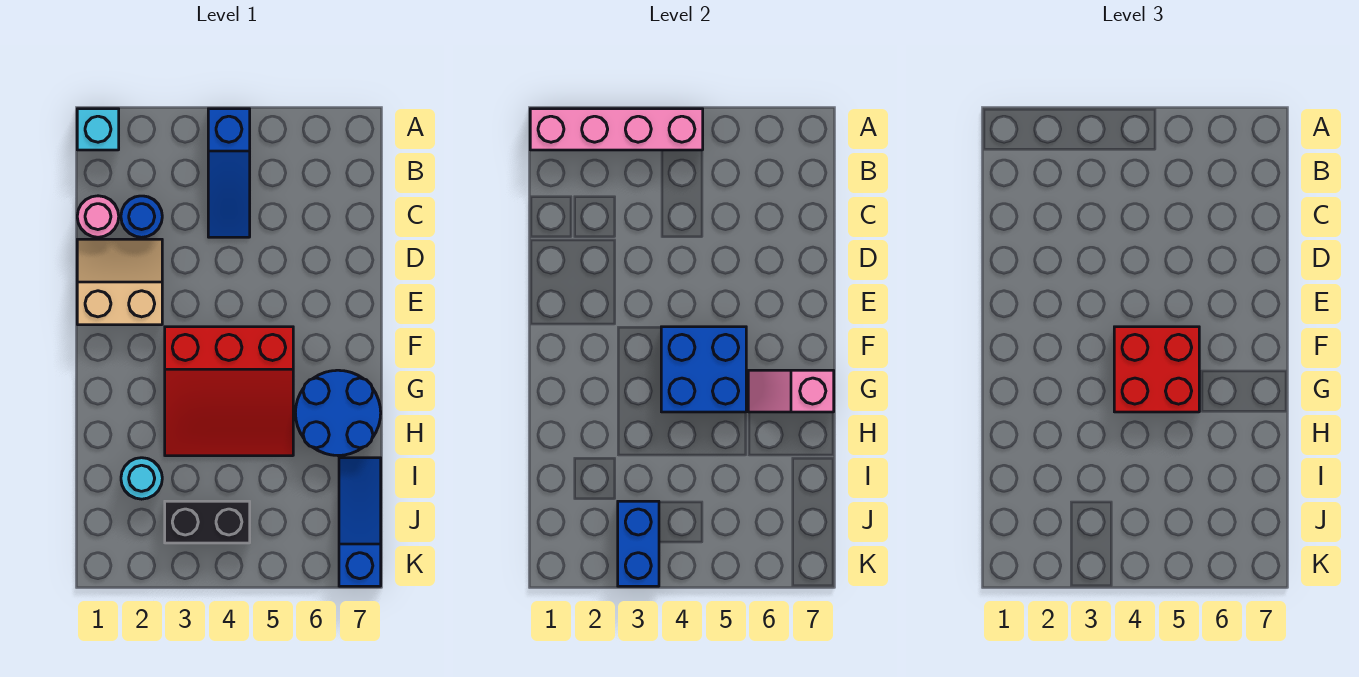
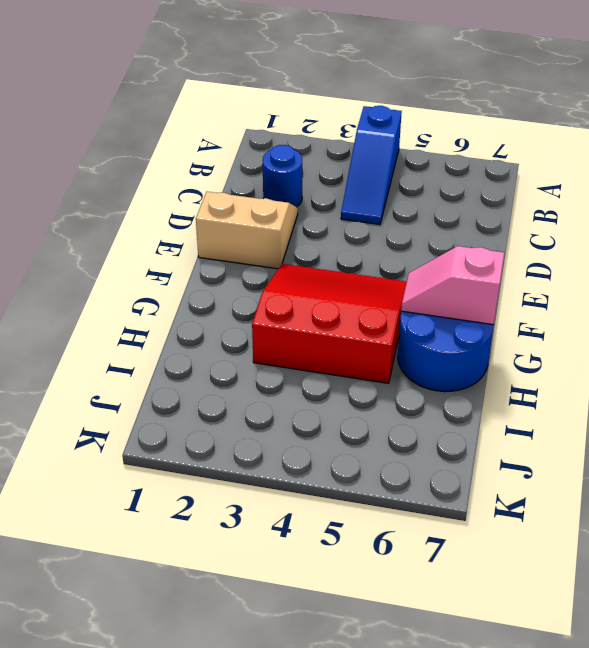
red 3x3 slope [252,264,407,383] -> red 3x3 slope turned to [165,327,293,456]
none -> cyan 1x1 brick [77,109,119,150]
none -> pink 1x1 round brick [77,196,119,237]
none -> cyan 1x1 round brick [121,458,162,499]

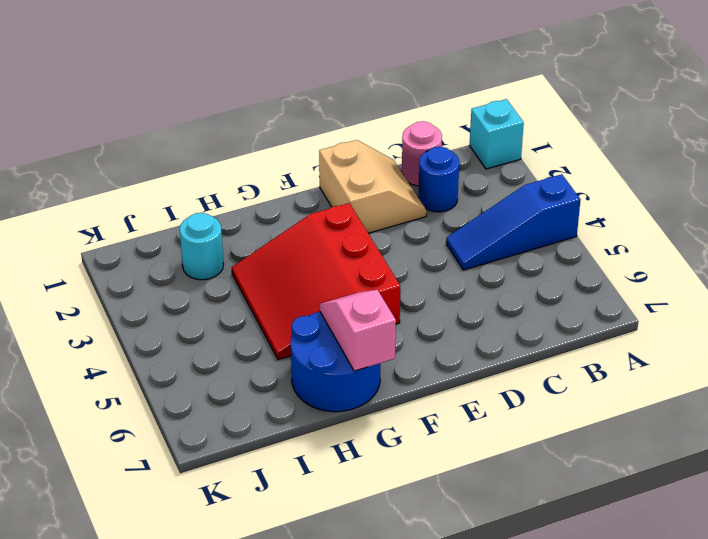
none -> blue 1x3 slope [339,458,381,586]
none -> black 1x2 brick [165,501,250,543]
none -> pink 1x4 brick [530,109,703,150]

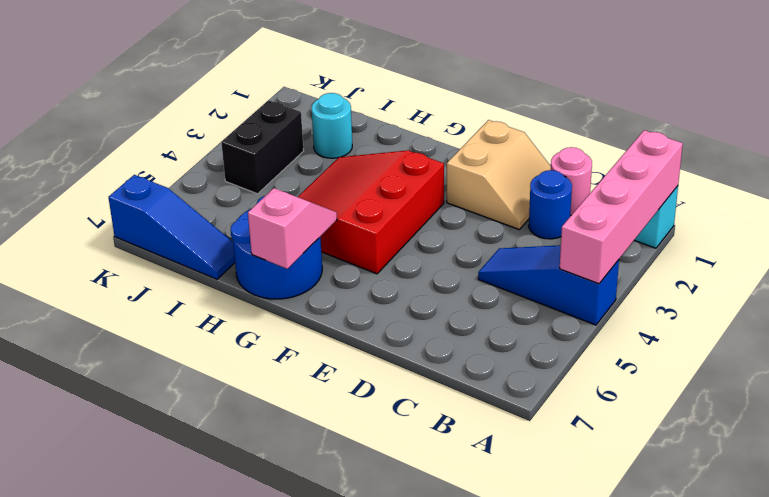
none -> blue 2x2 brick [661,327,746,412]
none -> blue 1x2 brick [618,501,659,586]
none -> red 2x2 brick [1114,327,1199,412]

